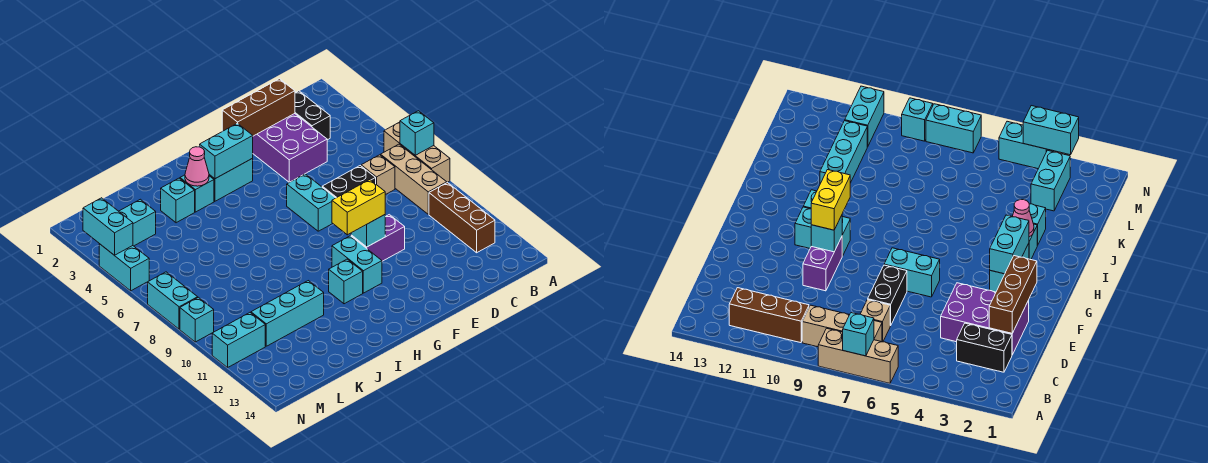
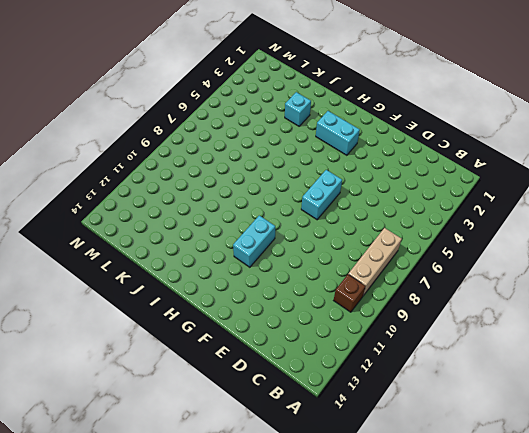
brown 1x1 brick [334,275,365,312] -> brown 1x3 brick [429,182,495,253]
none -> tan 1x3 brick [384,122,450,182]
none -> black 1x2 brick [295,91,330,140]
none -> tan 1x1 brick [361,155,395,195]

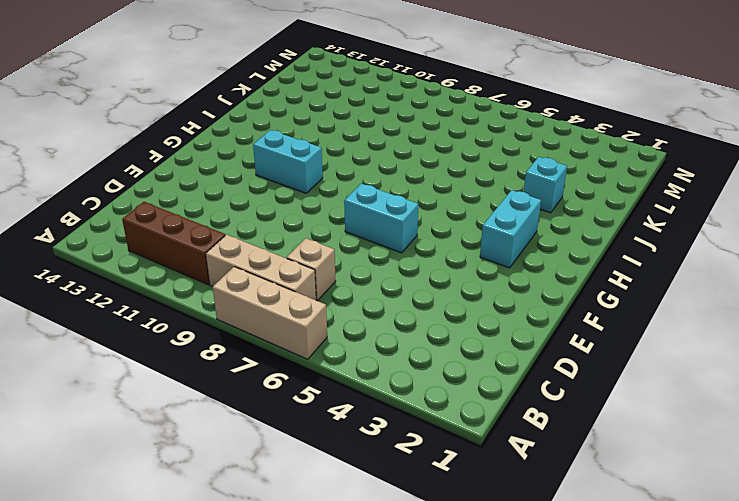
none -> black 1x2 brick [295,91,330,140]
none -> purple 2x3 brick [253,114,327,182]
none -> black 1x2 brick [322,166,376,198]

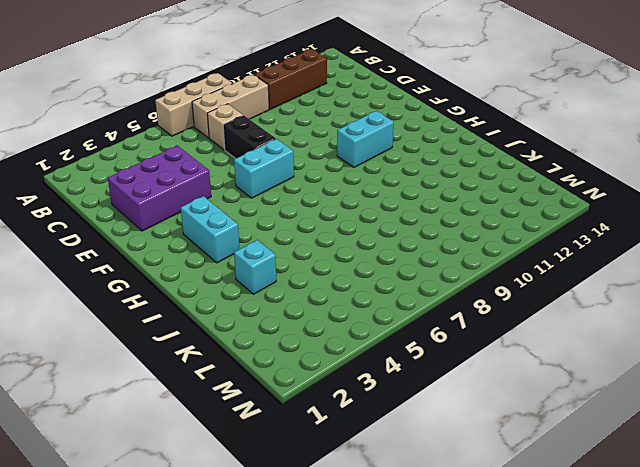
none -> black 1x2 brick [295,91,330,140]
none -> purple 1x2 brick [351,215,405,261]
none -> cyan 1x1 brick [329,259,363,304]

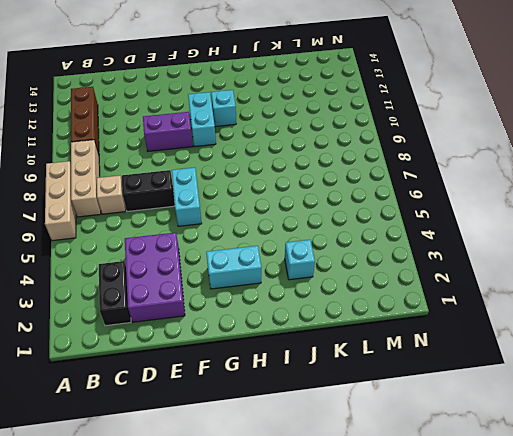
none -> cyan 1x1 brick [180,175,214,212]
none -> cyan 1x3 brick [251,281,324,346]
none -> cyan 1x2 brick [119,199,156,246]

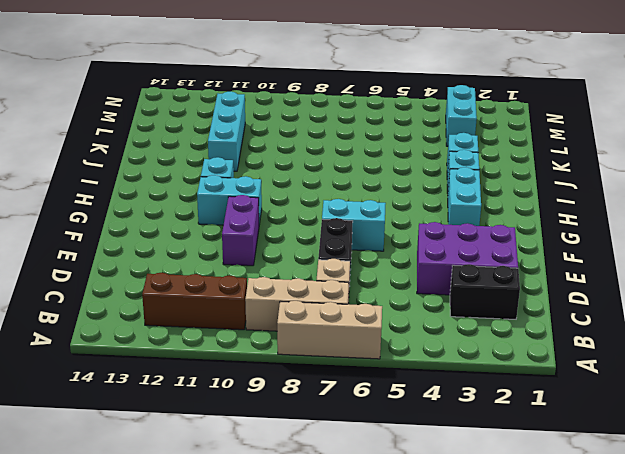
none -> cyan 1x2 brick [212,313,265,367]
none -> cyan 1x2 brick [99,244,149,291]
none -> cyan 1x2 brick [148,272,198,329]

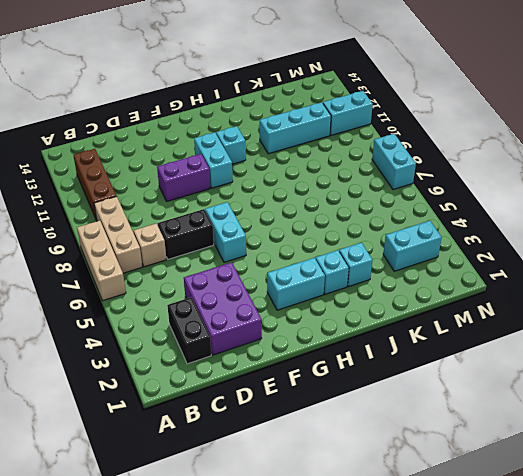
none -> cyan 1x2 brick [99,244,149,291]
none -> cyan 1x1 brick [180,297,214,342]
none -> cyan 1x1 brick [400,111,434,155]

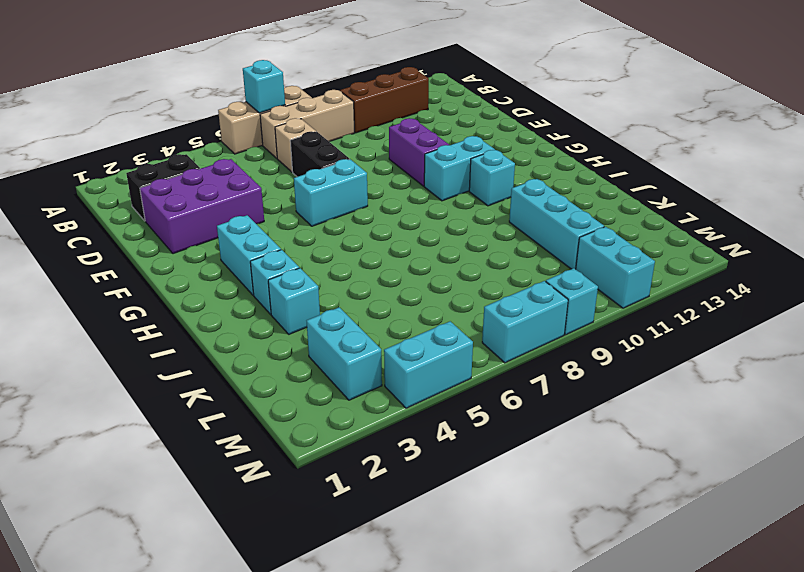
none -> brown 1x3 brick [222,79,295,136]
none -> cyan 1x1 brick [351,215,385,247]
none -> cyan 1x2 brick [200,123,253,179]

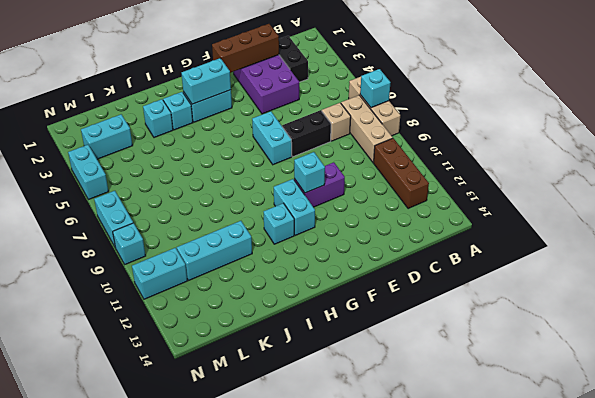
none -> pink 1x1 cone [185,147,209,186]
none -> cyan 1x2 brick [83,198,133,255]
none -> yellow 1x2 brick [332,180,385,235]

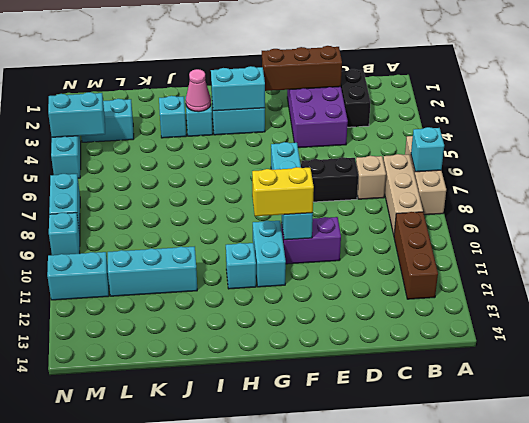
cyan 1x2 brick [48,92,105,137] -> cyan 1x2 brick turned to [83,198,133,255]

